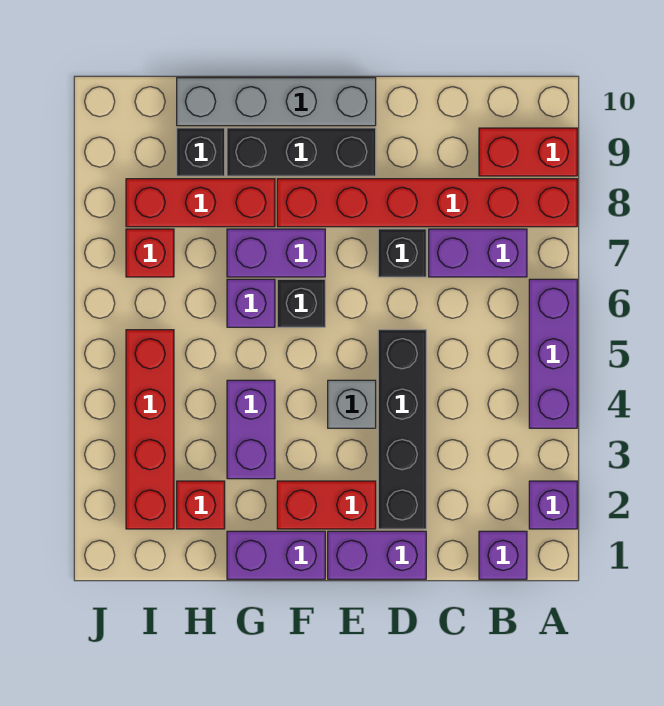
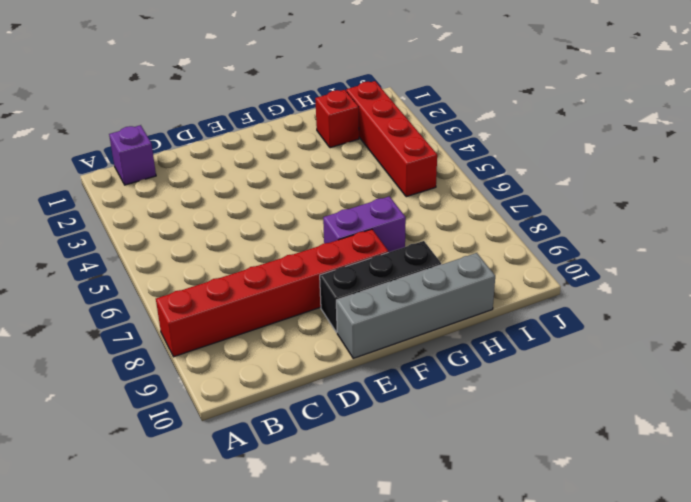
none -> purple 1x1 brick [529,481,577,529]
none -> purple 1x3 brick [529,279,577,428]
none -> red 1x2 brick [479,128,577,176]

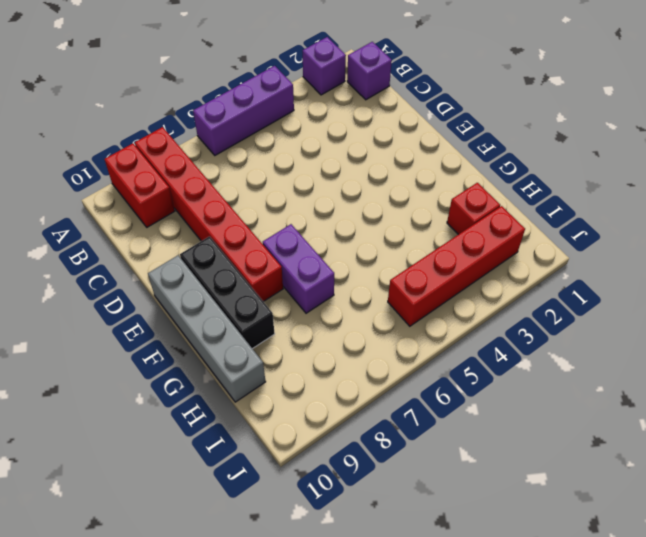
none -> purple 1x2 brick [429,229,527,277]
none -> purple 1x2 brick [328,531,426,579]
none -> black 1x4 brick [378,330,426,529]

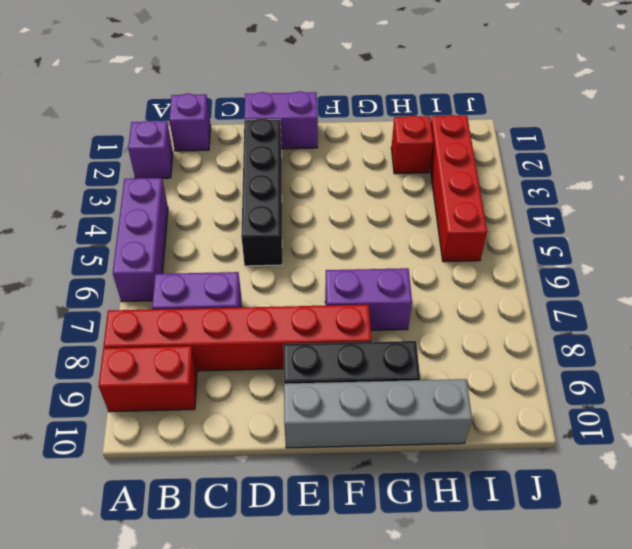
none -> black 1x1 brick [378,229,426,277]
none -> red 1x2 brick [277,481,376,529]
none -> grey 1x1 brick [328,380,376,428]

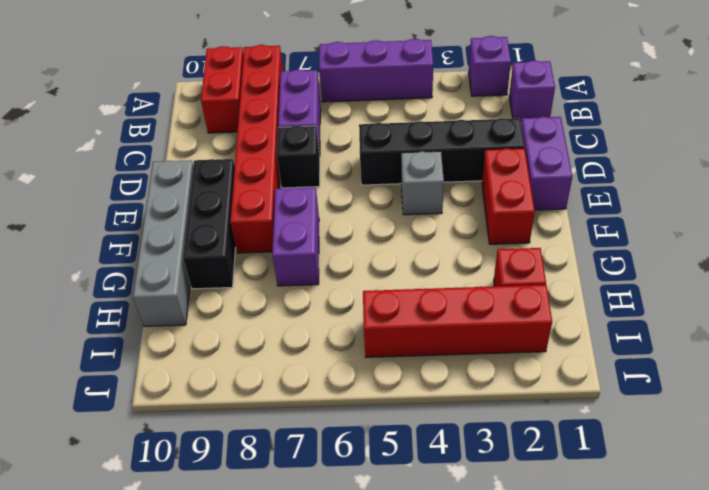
none -> purple 1x2 brick [227,531,325,579]
none -> black 1x1 brick [277,279,325,327]
none -> purple 1x2 brick [227,380,275,479]

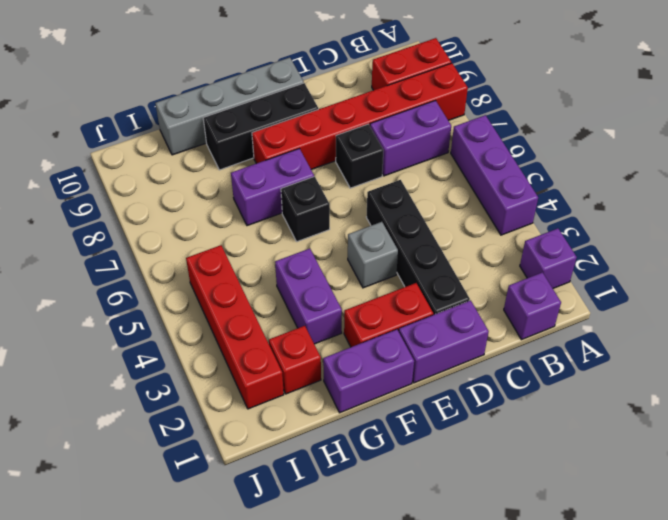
none -> purple 1x1 brick [227,279,275,327]
none -> red 1x3 brick [126,179,275,227]
none -> black 1x1 brick [177,128,225,176]

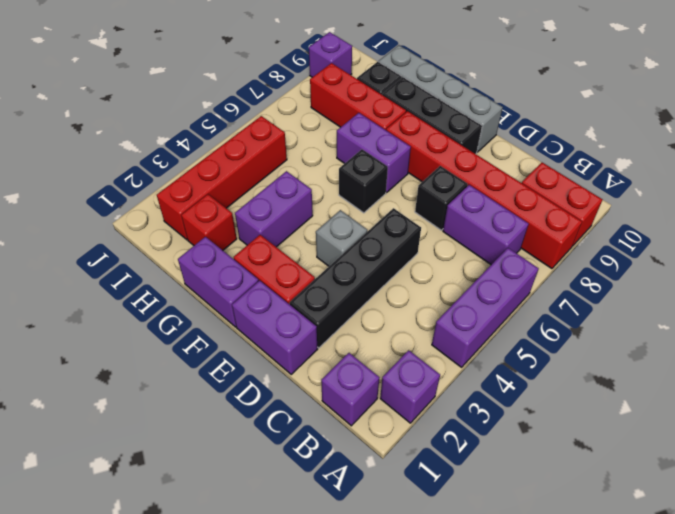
purple 1x1 brick [309,32,352,77] -> purple 1x1 brick moved to [227,279,275,327]
none -> red 1x1 brick [126,229,174,277]

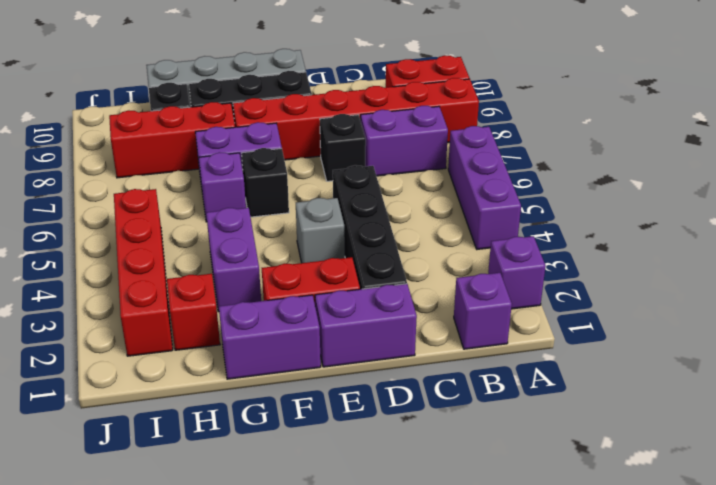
none -> red 1x1 brick [126,229,174,277]

